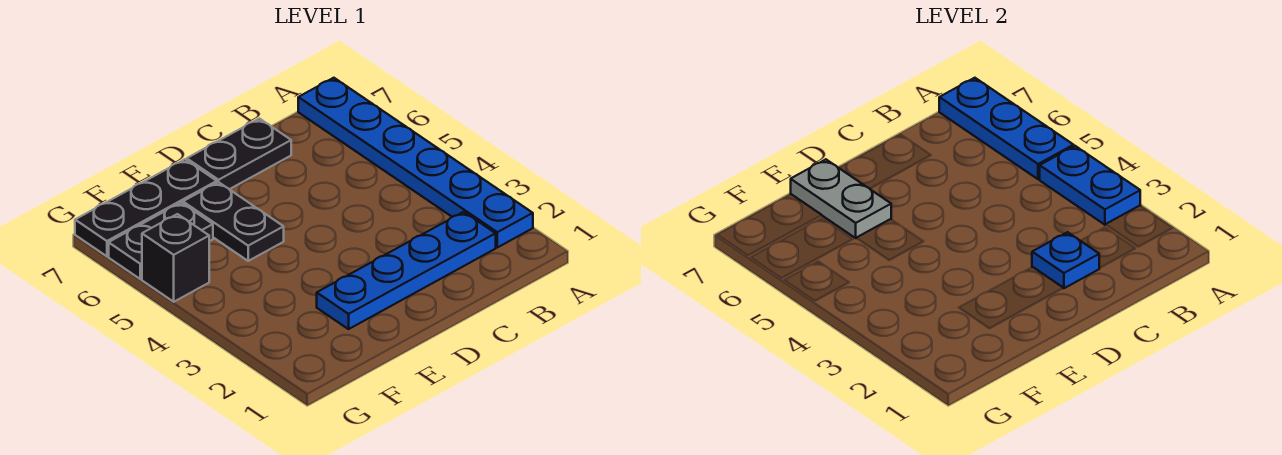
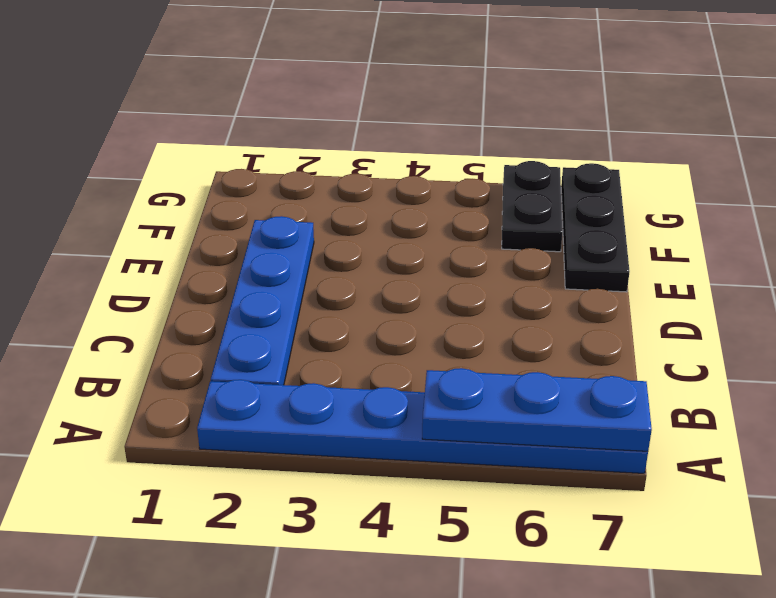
none -> black 1x2 plate [187,119,291,189]
none -> black 1x2 plate [183,182,284,261]

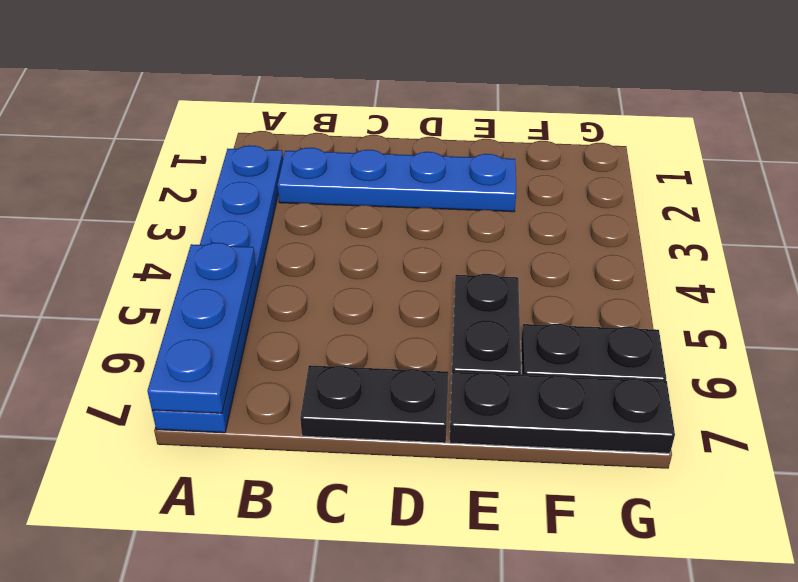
none -> black 1x1 brick [142,214,209,302]
none -> blue 1x2 plate [1039,146,1140,225]

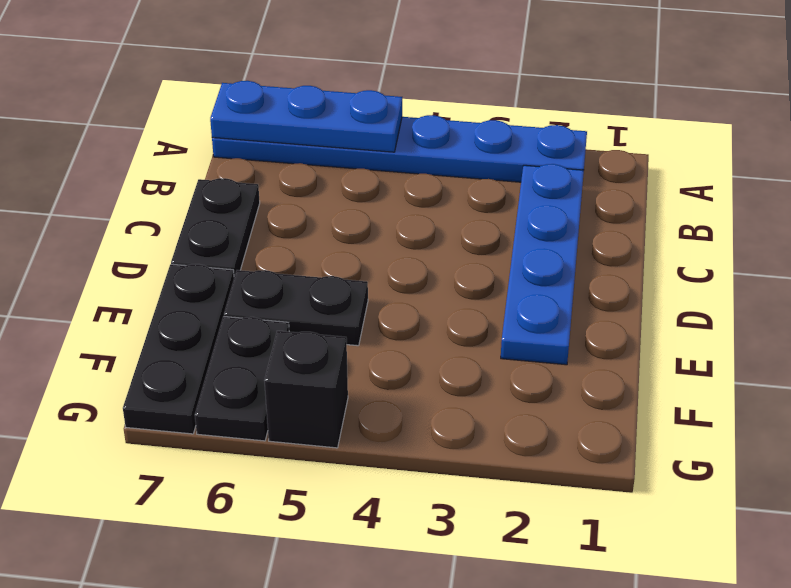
none -> blue 1x2 plate [1039,146,1140,225]
none -> blue 1x1 plate [1032,232,1099,288]

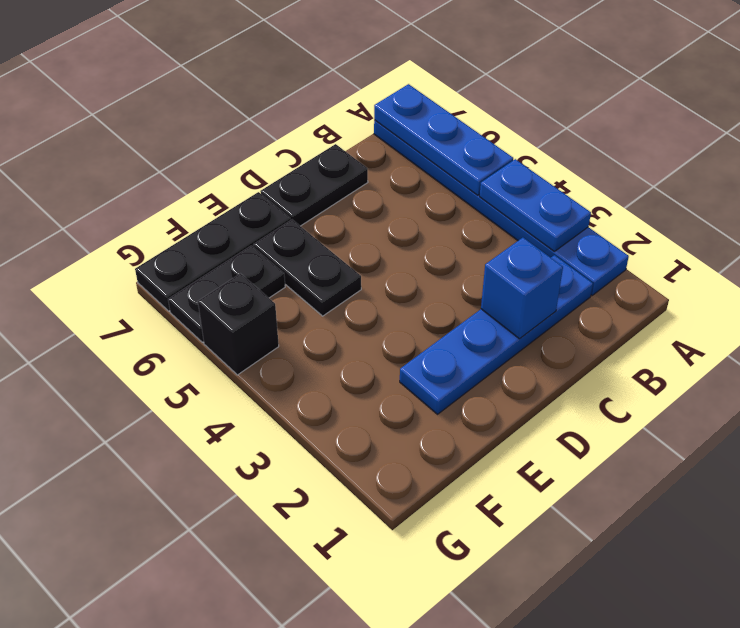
blue 1x1 brick [481,238,563,339] -> blue 1x1 plate [1032,232,1099,288]
none -> grey 1x2 plate [791,159,891,238]

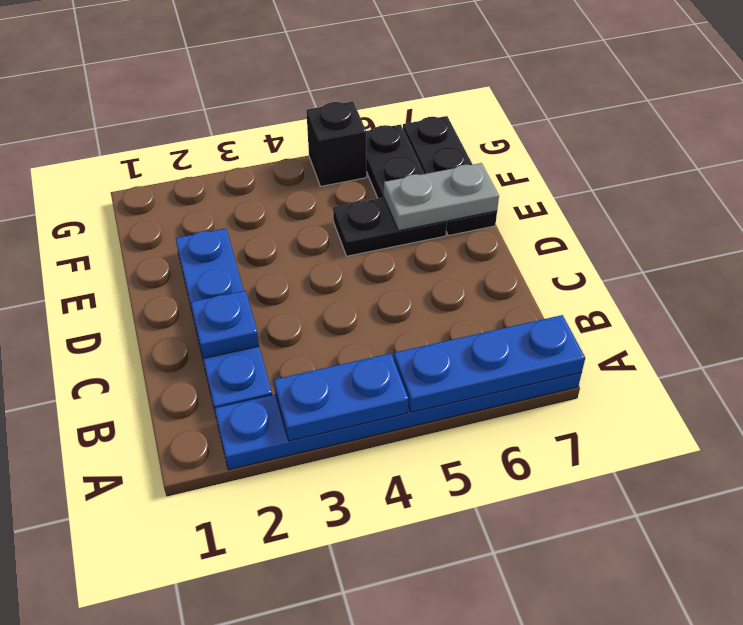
none -> black 1x2 plate [187,119,291,189]

